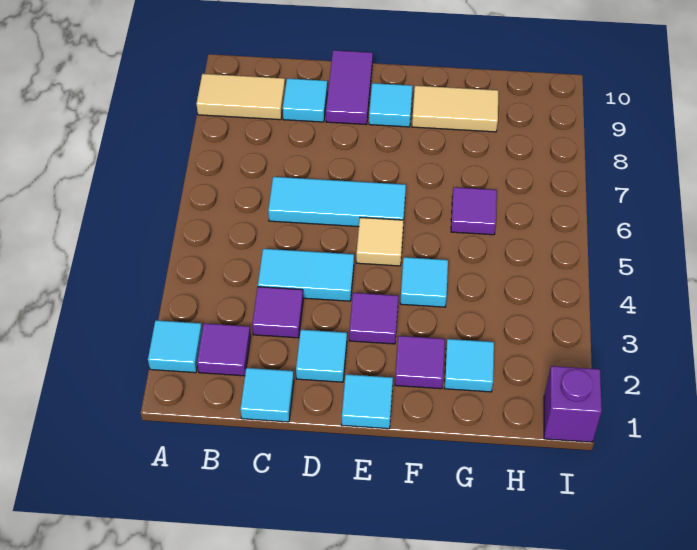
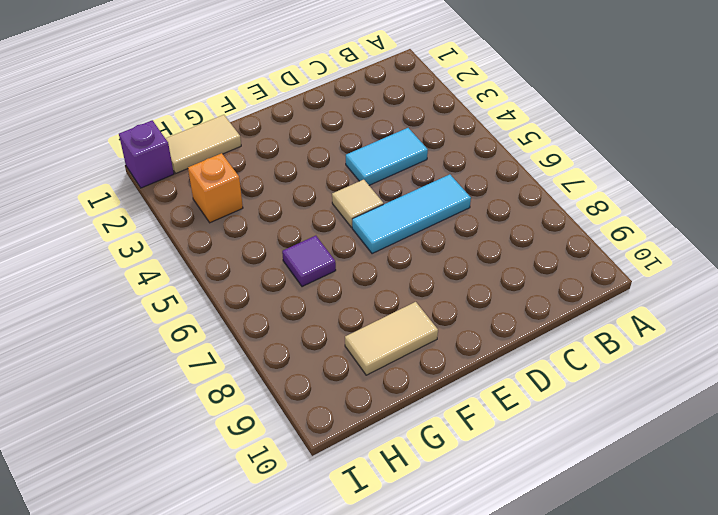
tan 1x2 tile [165,115,241,173] -> tan 1x2 tile moved to [196,74,285,120]
orange 1x1 brick [188,153,243,223] -> none
none -> cyan 1x1 tile [148,320,202,373]
none -> purple 1x1 tile [197,323,251,376]
none -> cyan 1x1 tile [240,368,294,422]

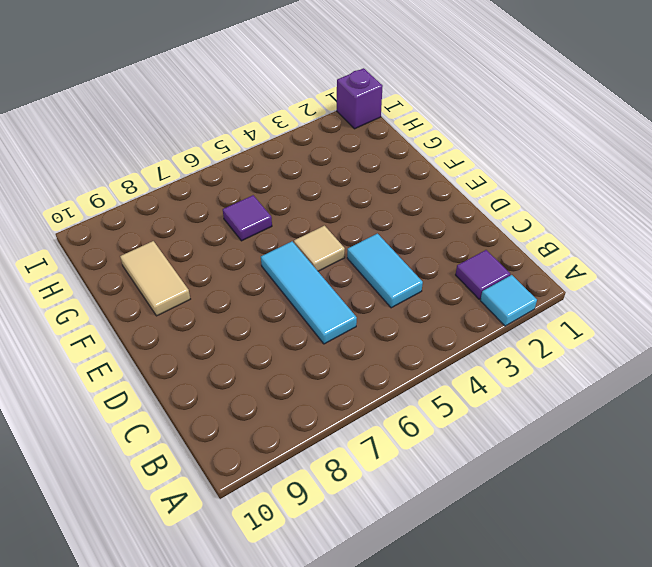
none -> tan 1x2 tile [196,74,285,120]
none -> cyan 1x1 tile [240,368,294,422]
none -> purple 1x1 tile [252,287,303,338]

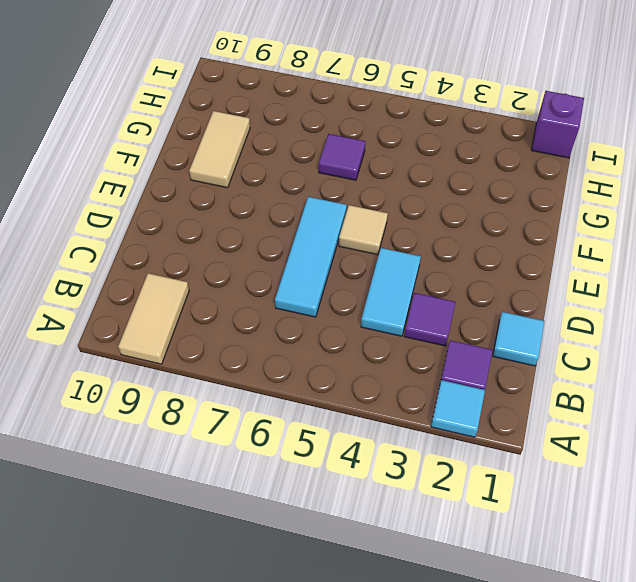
none -> cyan 1x1 tile [283,78,327,122]
none -> cyan 1x1 tile [296,330,347,382]
none -> purple 1x2 tile [326,50,373,125]

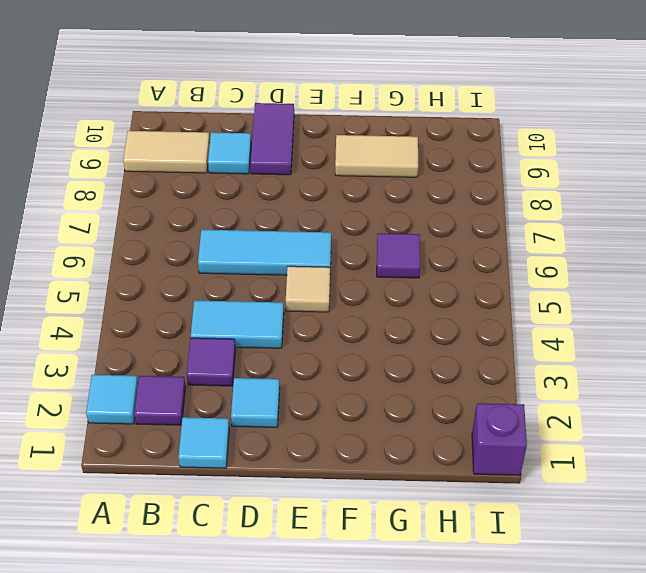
none -> cyan 1x1 tile [342,374,393,429]
none -> purple 1x1 tile [349,293,398,344]
none -> cyan 1x1 tile [369,83,413,127]

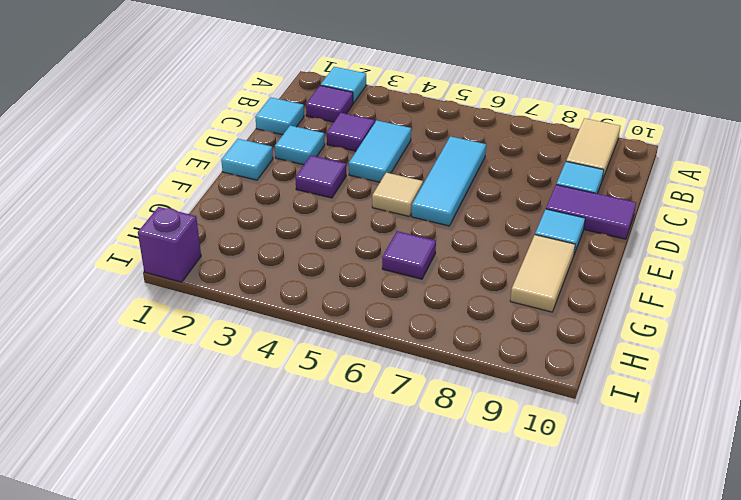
none -> purple 1x1 tile [395,336,445,389]
none -> cyan 1x1 tile [400,257,448,307]
none -> cyan 1x1 tile [444,339,494,392]

